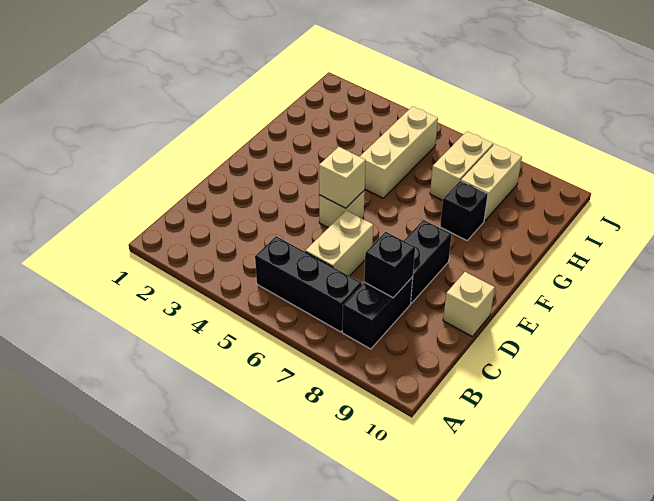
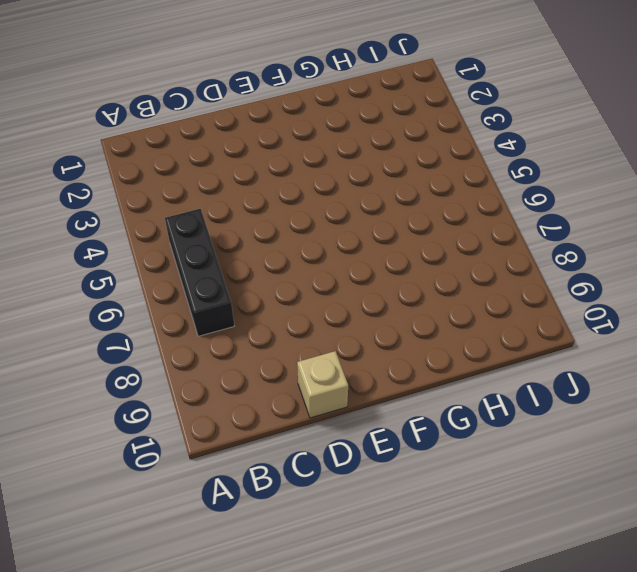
none -> black 1x2 brick [342,277,413,349]
none -> tan 1x2 brick [305,210,373,276]
none -> black 1x2 brick [404,220,452,303]

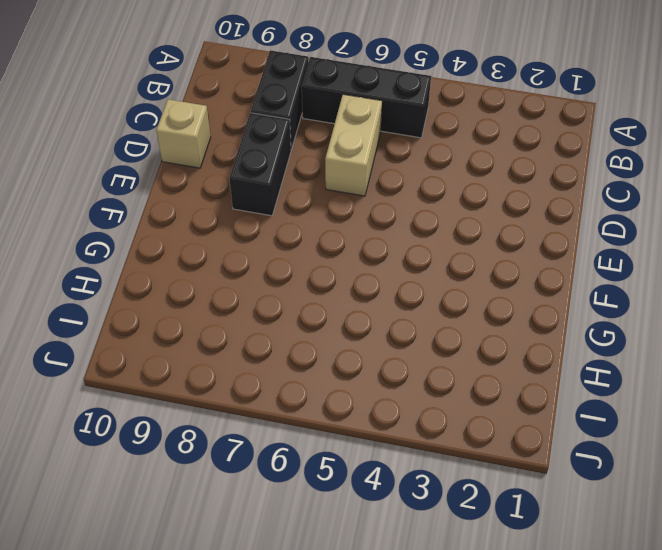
none -> tan 1x1 brick [319,190,365,228]
none -> tan 1x3 brick [360,106,438,198]
none -> black 1x1 brick [440,181,488,240]

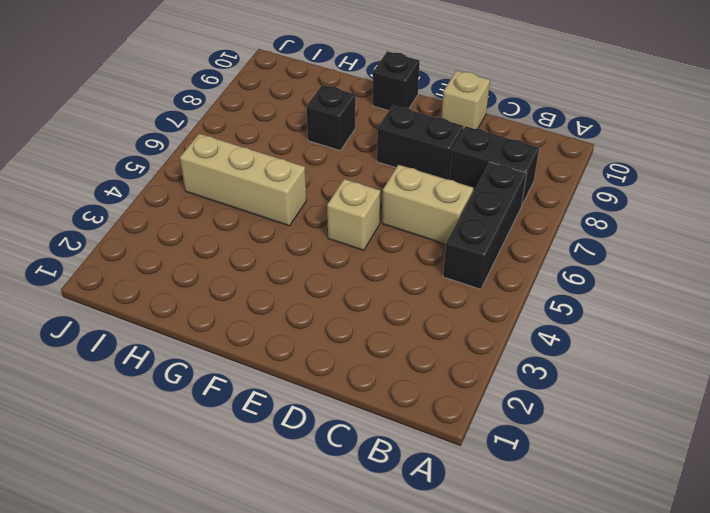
black 1x1 brick [373,51,420,111] -> black 1x1 brick moved to [364,232,415,298]
none -> tan 1x2 brick [430,131,493,200]
none -> tan 1x2 brick [461,144,522,221]
none -> tan 1x1 brick [319,147,366,208]

